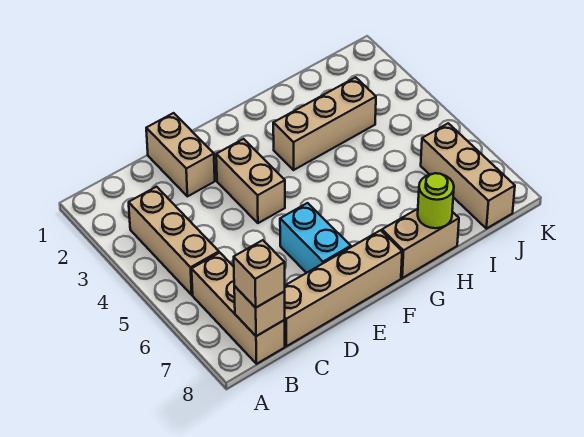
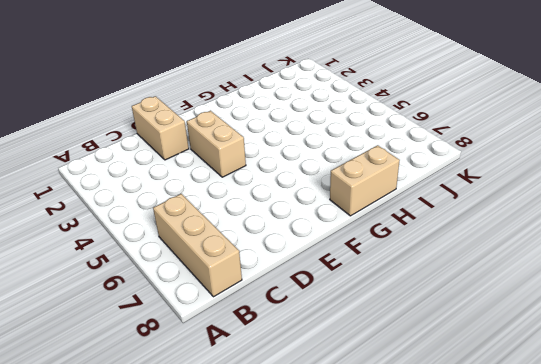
none -> tan 1x3 brick [129,187,219,295]
none -> tan 1x4 brick [285,230,402,346]
none -> cyan 1x2 brick [280,203,351,273]

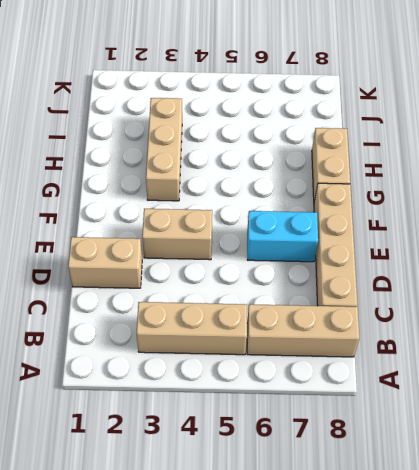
none -> tan 1x3 brick [421,123,515,229]
none -> tan 1x1 brick [234,286,285,336]
none -> lime 1x1 round brick [418,173,454,228]

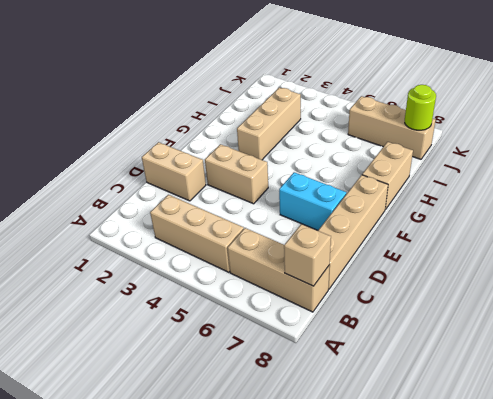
lime 1x1 round brick [405,85,436,130] -> lime 1x1 round brick moved to [418,173,454,228]
none -> tan 1x1 brick [234,240,285,308]

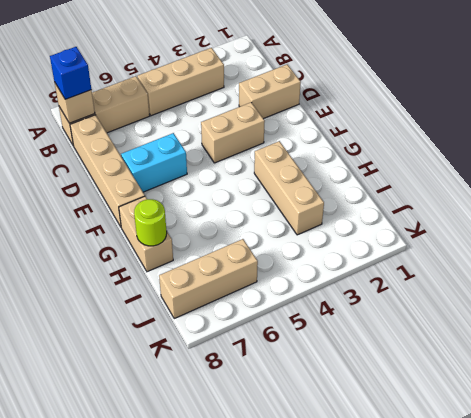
blue 1x1 brick [50,47,91,99] -> tan 1x1 brick [234,240,285,308]

